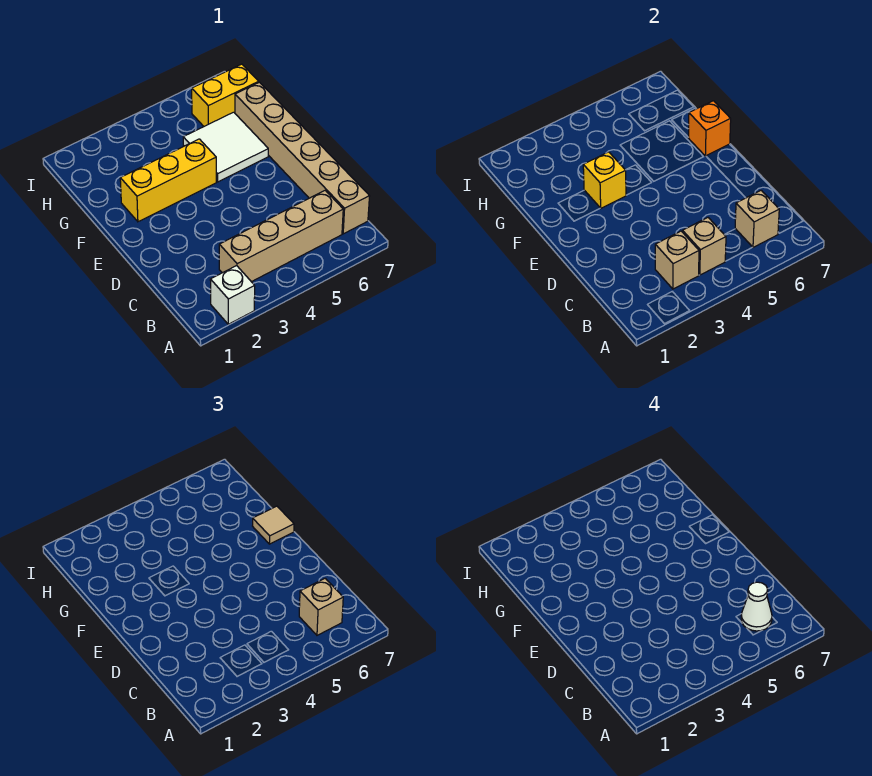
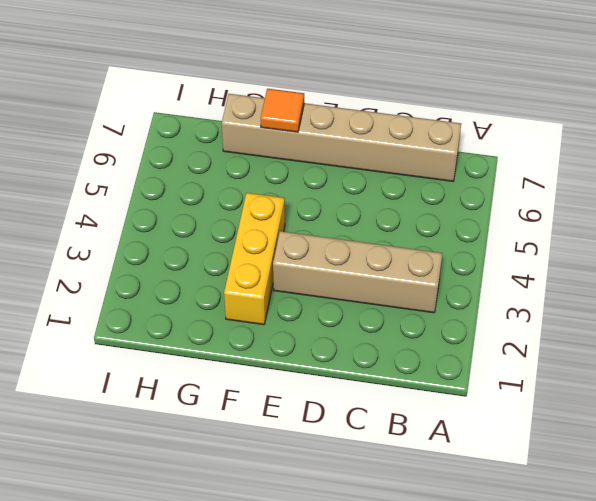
tan 1x4 brick [273,231,442,313] -> tan 1x4 brick turned to [219,190,343,282]
orange 1x1 tile [261,89,304,132] -> orange 1x1 brick [688,101,731,156]
none -> white 1x1 brick [210,266,255,324]
none -> white 2x2 tile [183,112,268,182]
none -> yellow 1x2 brick [192,64,259,126]

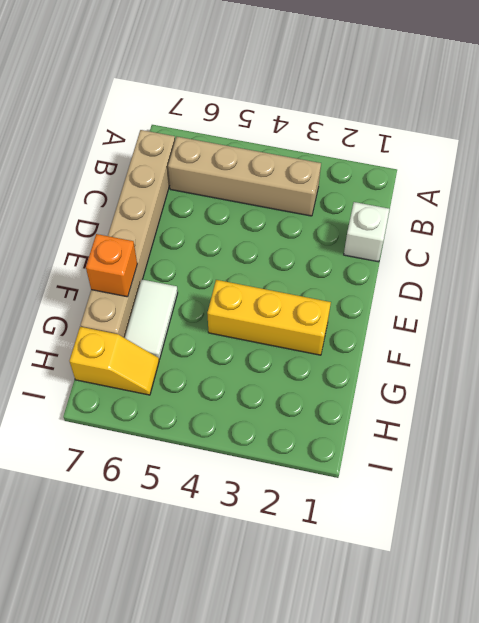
white 1x1 brick [344,202,390,262] -> white 1x1 brick moved to [210,266,255,324]
white 1x2 tile [125,279,178,359] -> white 2x2 tile [183,112,268,182]
yellow 1x2 slope [69,327,159,395] -> yellow 1x2 brick [192,64,259,126]
none -> tan 1x1 brick [655,231,699,289]
none -> tan 1x1 brick [683,218,726,275]
none -> tan 1x1 brick [735,190,779,247]

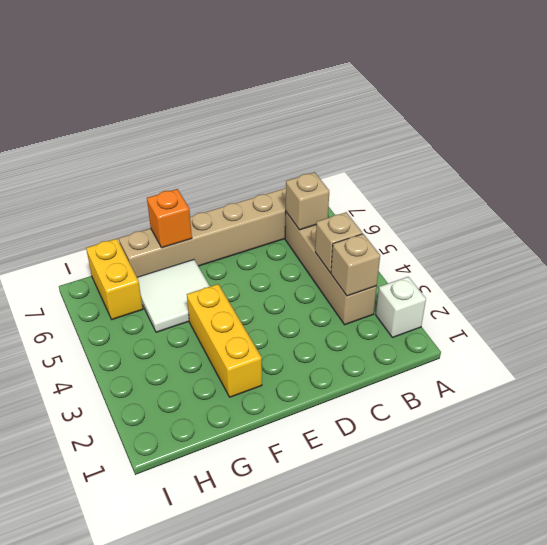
none -> yellow 1x1 brick [583,152,626,208]
none -> tan 1x1 brick [299,578,343,635]
none -> tan 1x1 tile [253,506,294,544]

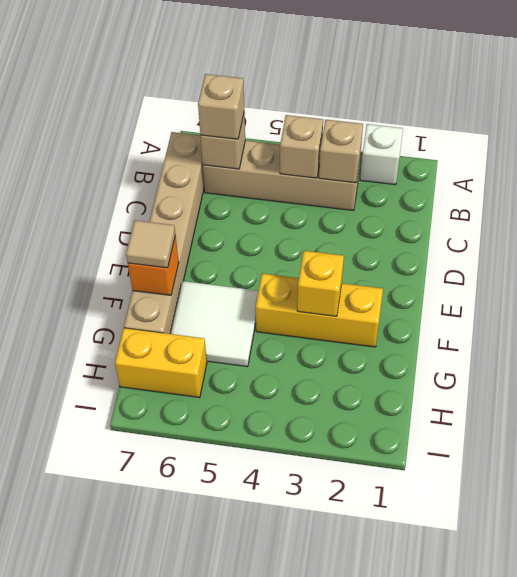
none -> white 1x1 cone [741,582,772,631]

